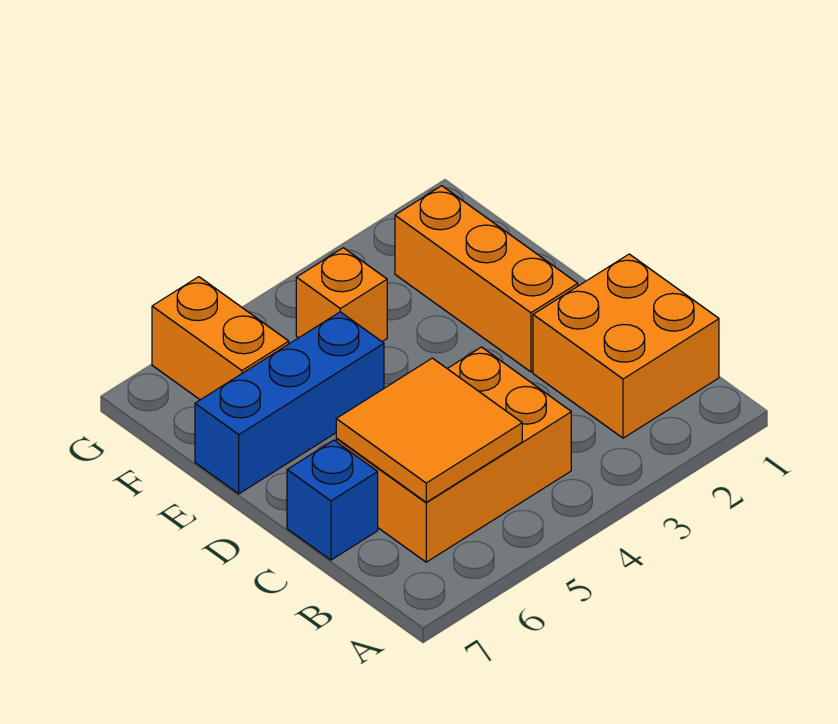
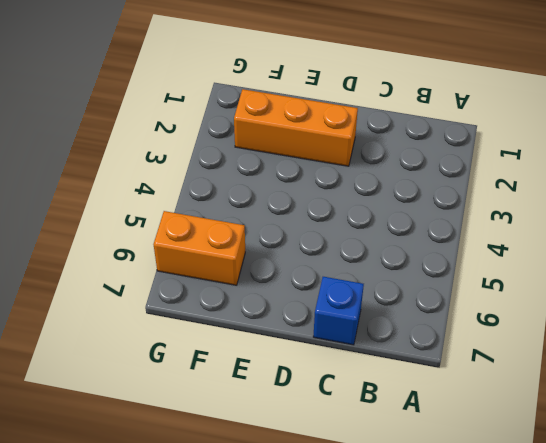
none -> orange 2x2 brick [533,254,719,438]
none -> orange 2x3 brick [336,347,571,562]

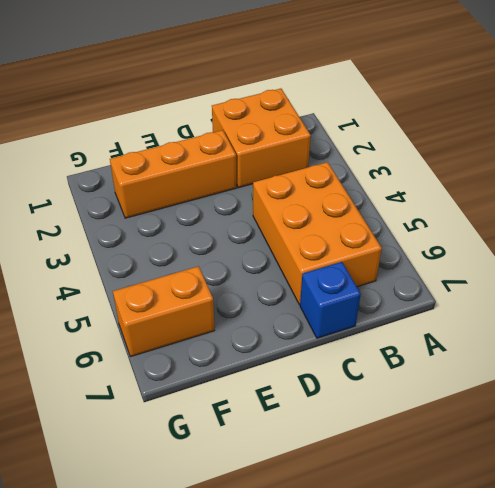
none -> blue 1x3 brick [195,312,384,494]
none -> orange 1x1 brick [296,248,387,341]

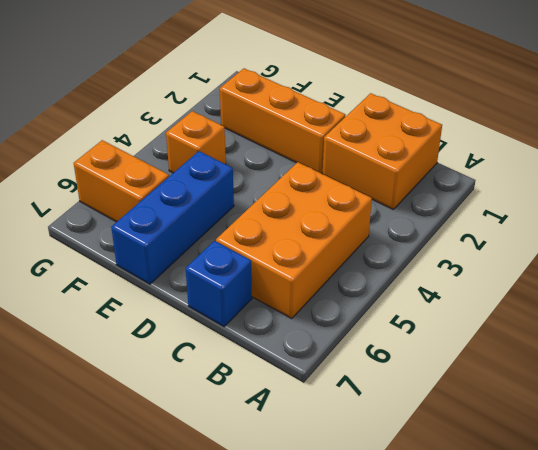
none -> orange 2x2 tile [336,358,522,502]

